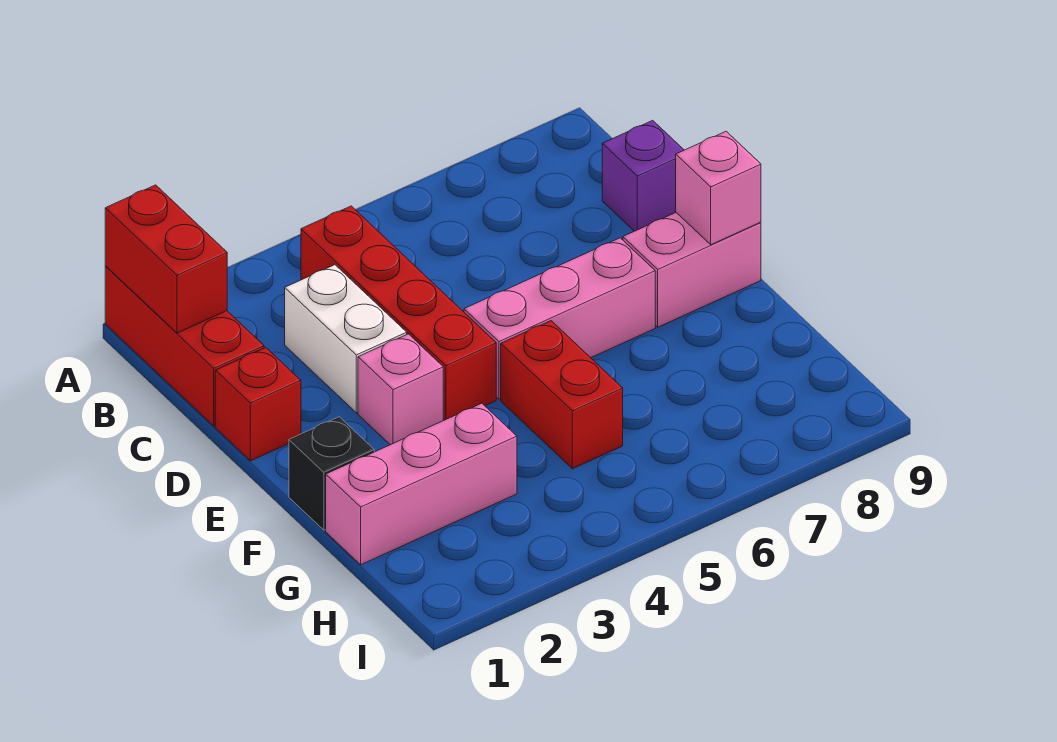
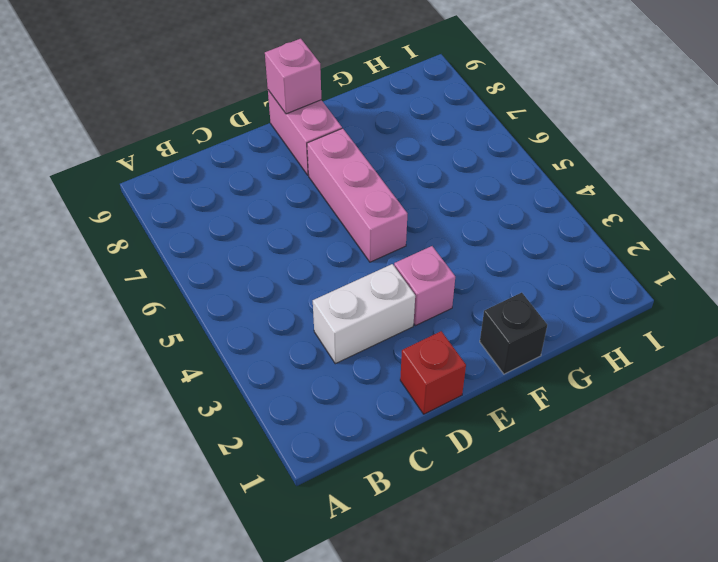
none -> red 1x3 brick [105,266,264,426]
none -> red 1x4 brick [301,206,496,421]
none -> purple 1x1 brick [602,120,684,231]

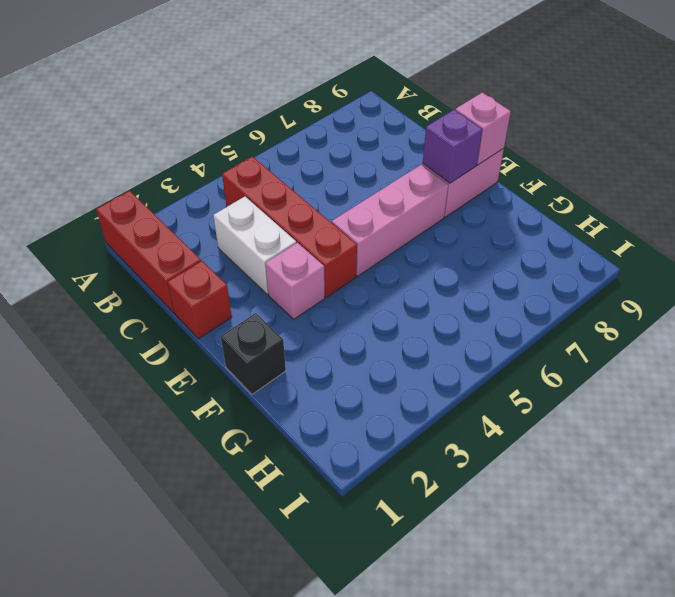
purple 1x1 brick [423,110,483,183] -> purple 1x1 brick moved to [602,120,684,231]
none -> red 1x2 brick [501,321,623,469]
none -> pink 1x3 brick [326,403,517,565]
none -> red 1x2 brick [105,185,227,333]

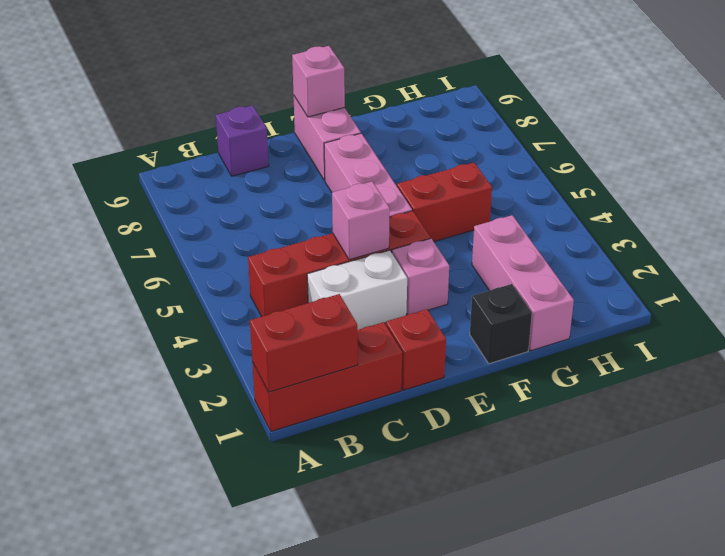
pink 1x1 brick [332,181,390,260] -> none

